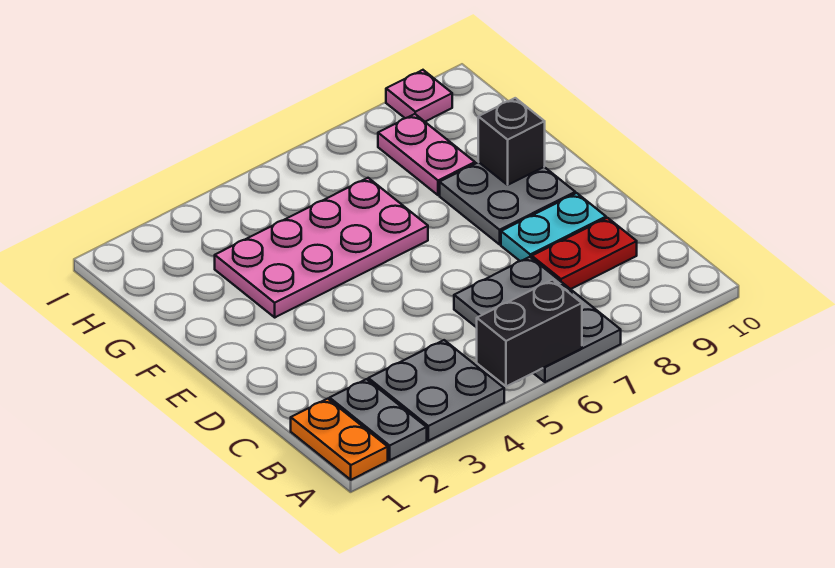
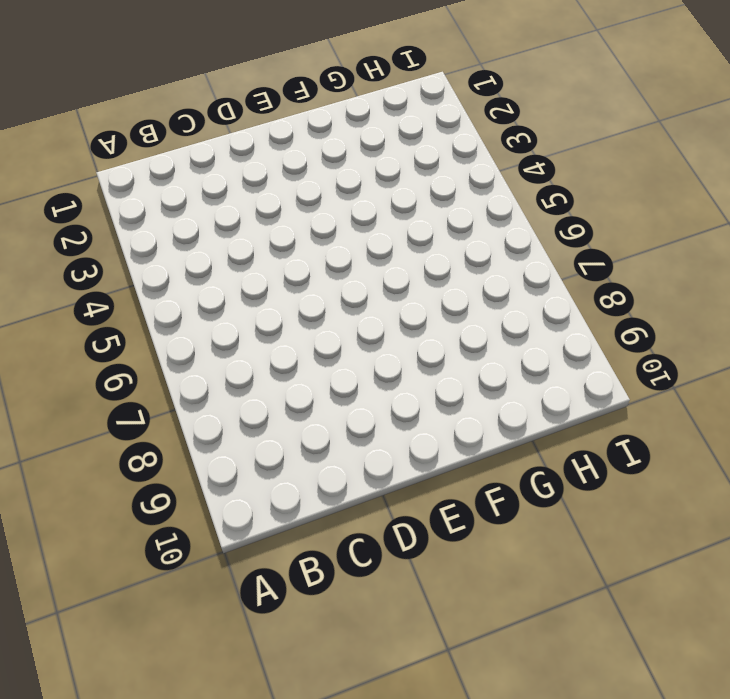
none -> orange 1x2 plate [291,399,388,480]
none -> grey 1x2 plate [330,379,427,460]
none -> grey 2x2 plate [368,340,504,441]

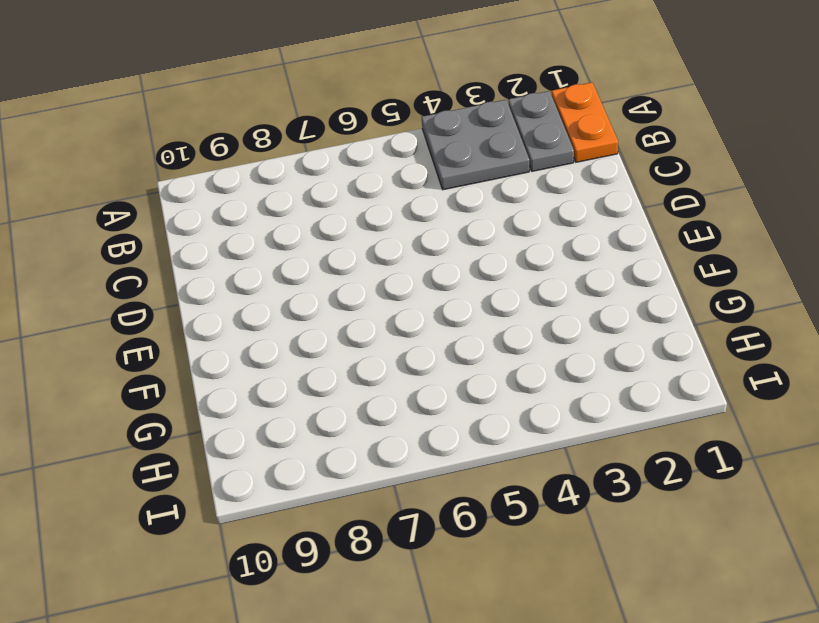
none -> grey 2x3 plate [454,257,621,382]
none -> red 1x2 plate [532,218,637,289]
none -> cyan 1x2 plate [501,193,606,261]

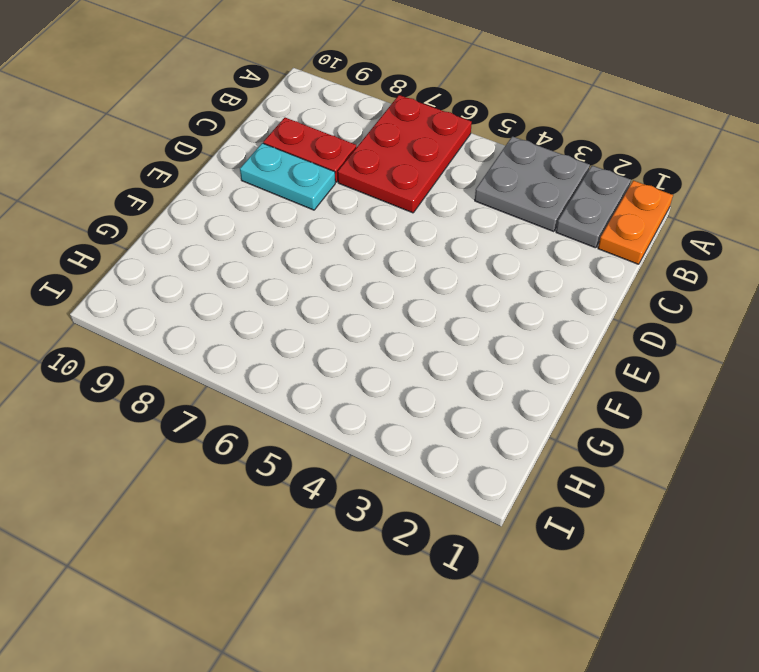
red 2x3 plate [338,95,472,213] -> grey 2x3 plate [454,257,621,382]
none -> grey 2x2 plate [440,162,575,244]
none -> pink 2x4 plate [215,178,428,317]
none -> pink 1x2 plate [378,114,475,195]

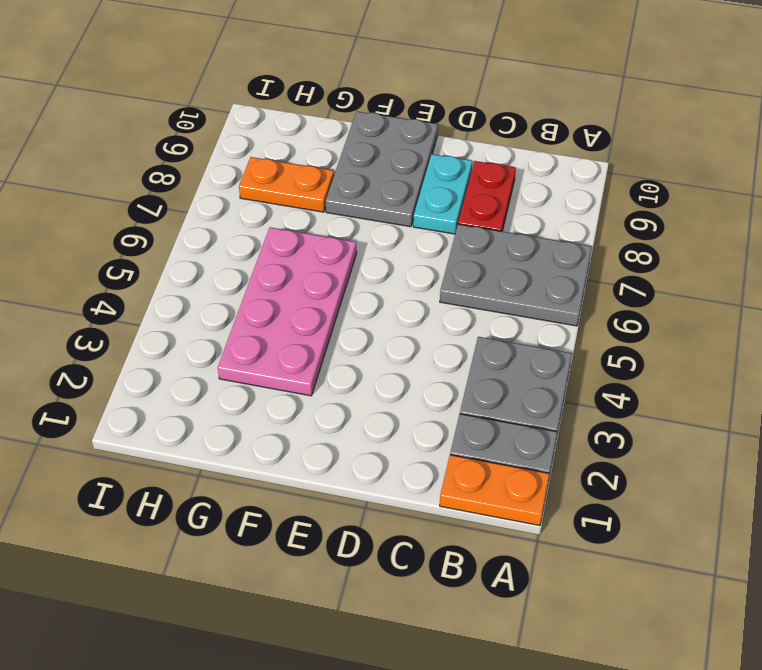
grey 2x3 plate [326,111,438,227] -> grey 2x2 plate [440,162,575,244]
orange 1x2 plate [239,157,334,212] -> pink 1x2 plate [378,114,475,195]
none -> pink 1x1 plate [386,70,452,122]
none -> black 1x2 brick [477,280,582,386]
none -> black 1x1 brick [478,98,545,185]

